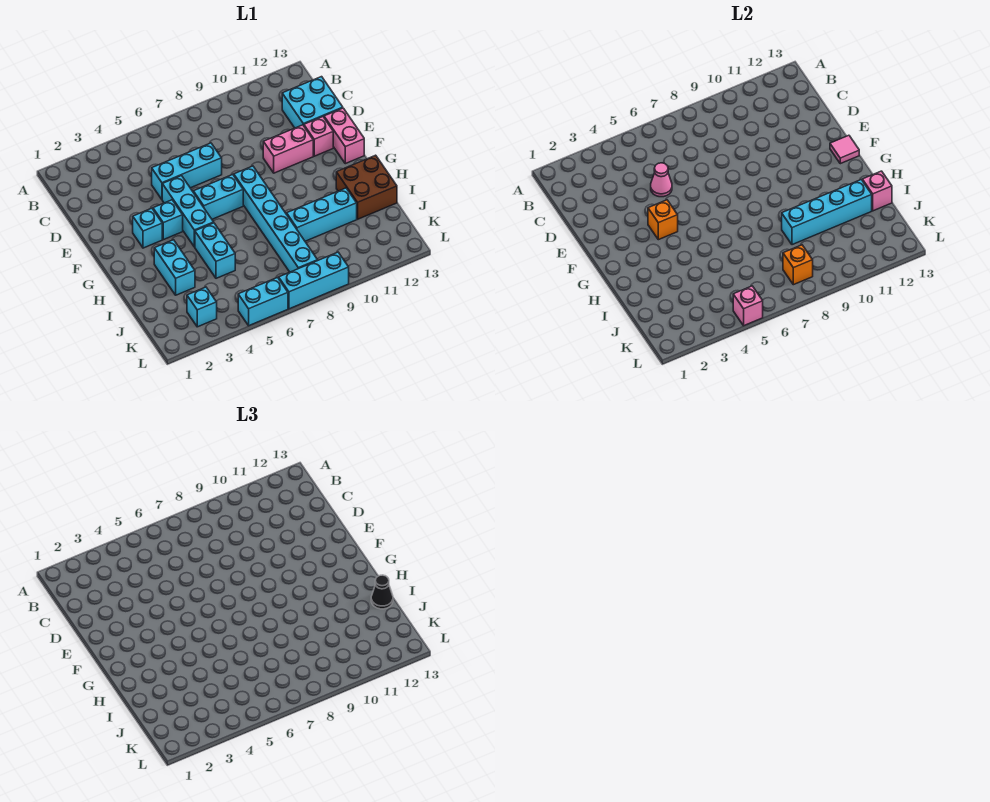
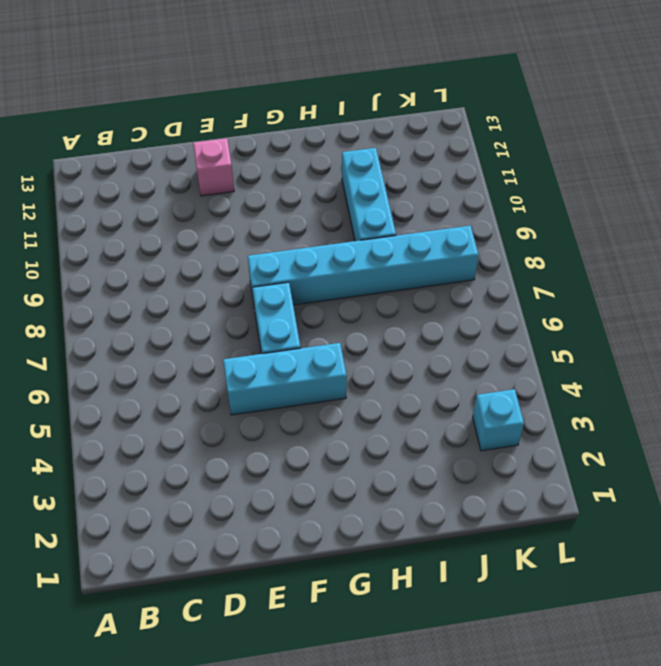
none -> cyan 2x2 brick [282,77,343,128]
none -> cyan 1x3 brick [152,143,222,199]
none -> pink 1x2 brick [263,125,313,173]

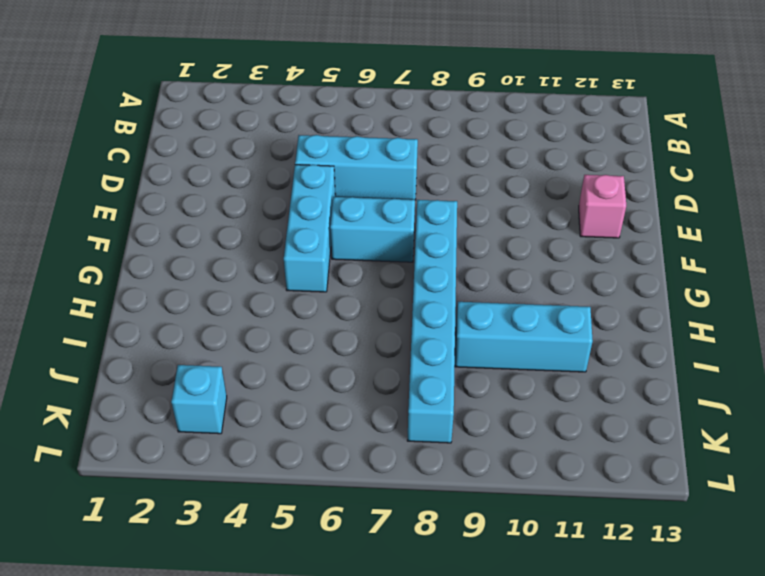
none -> cyan 2x2 brick [282,77,343,128]
none -> pink 1x2 brick [263,125,313,173]
none -> pink 1x2 brick [324,108,364,164]

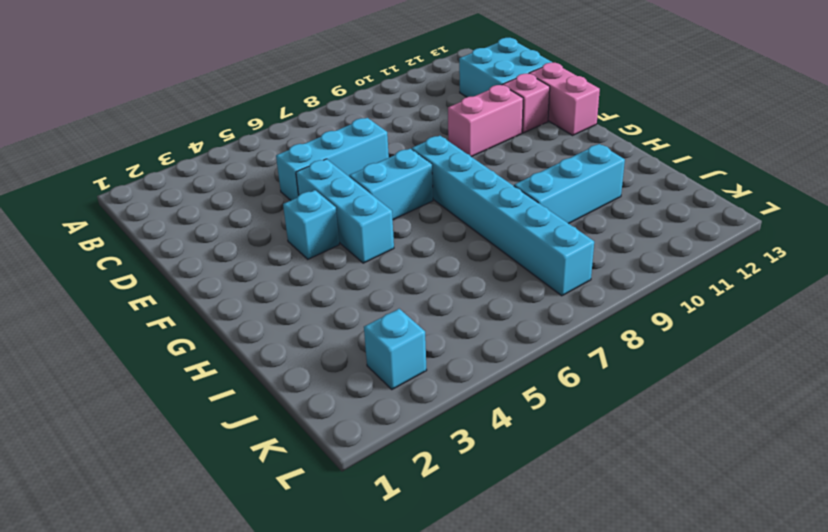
none -> cyan 1x1 brick [133,208,162,248]
none -> cyan 1x2 brick [154,240,195,295]
none -> cyan 1x2 brick [195,223,235,278]

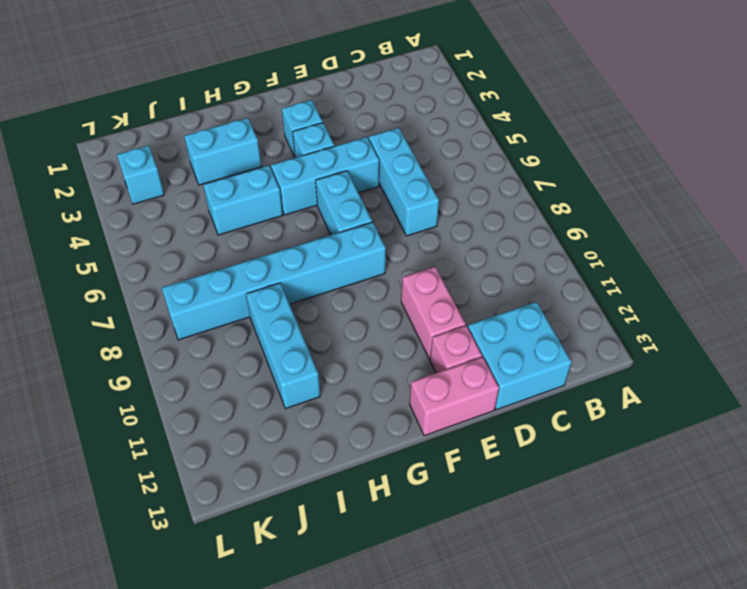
none -> brown 2x2 brick [336,155,397,219]
none -> cyan 1x2 brick [238,278,288,326]
none -> cyan 1x3 brick [279,252,349,309]

